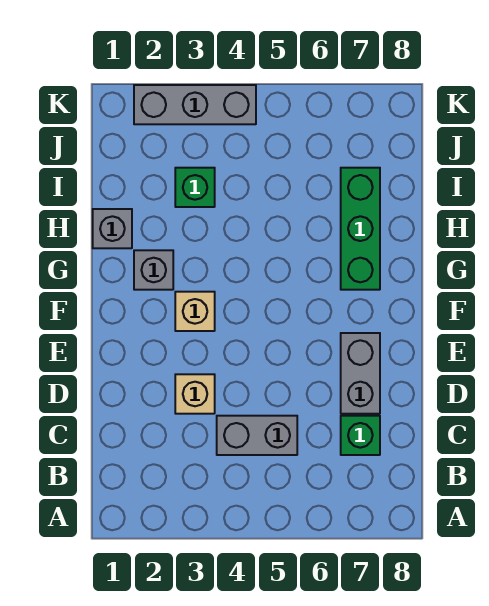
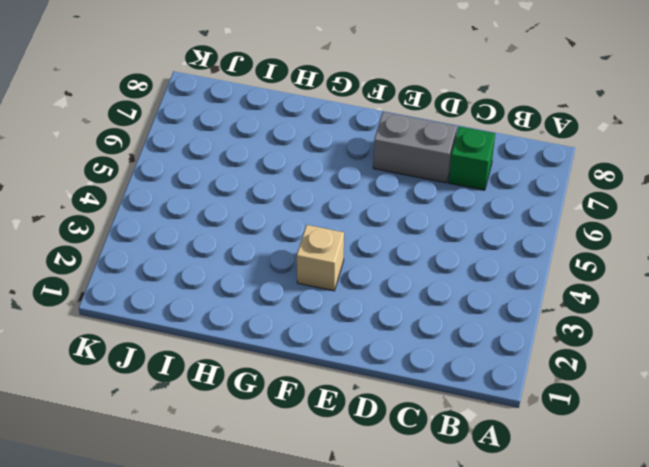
none -> grey 1x2 brick [217,416,297,455]
none -> tan 1x1 brick [175,374,215,414]

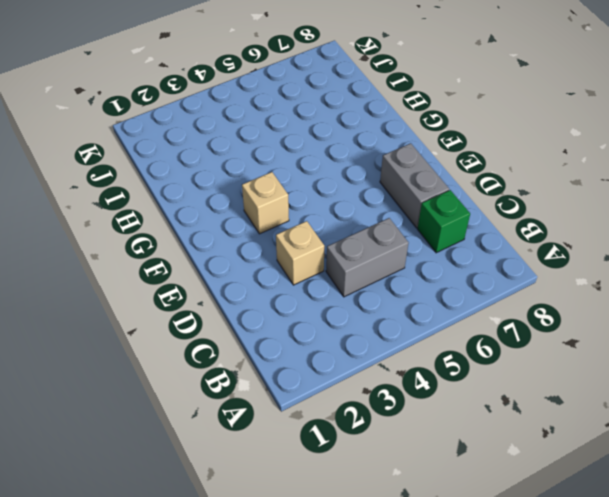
none -> grey 1x1 brick [134,250,173,290]
none -> green 1x3 brick [341,168,380,290]

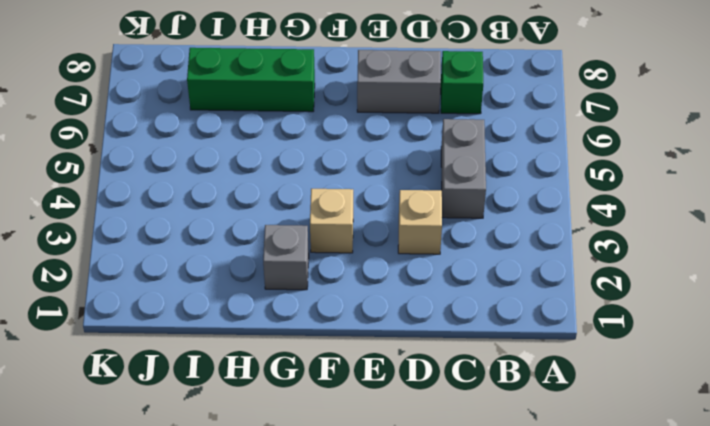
none -> grey 1x1 brick [93,209,132,248]
none -> green 1x1 brick [175,168,215,207]

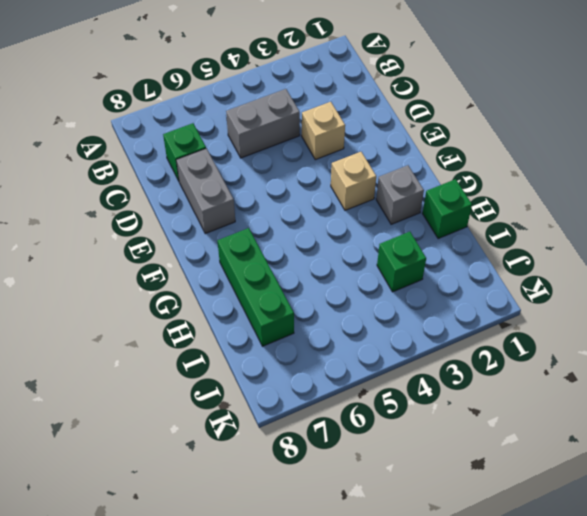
green 1x1 brick [422,179,472,239] -> grey 1x1 brick [93,209,132,248]
none -> grey 1x3 brick [134,85,256,124]

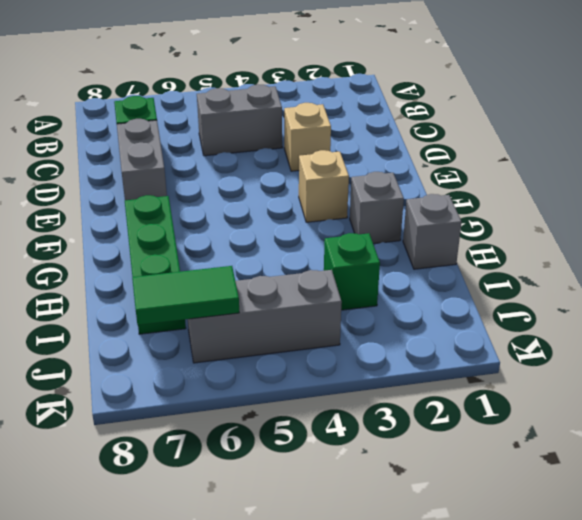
grey 1x3 brick [188,270,342,363] -> grey 1x3 brick moved to [134,85,256,124]
green 1x2 tile [132,266,239,325] -> none

